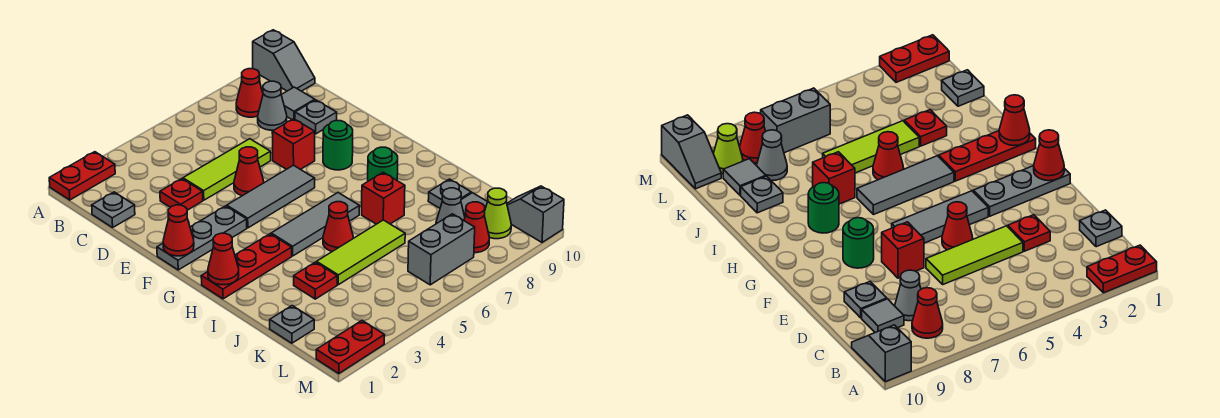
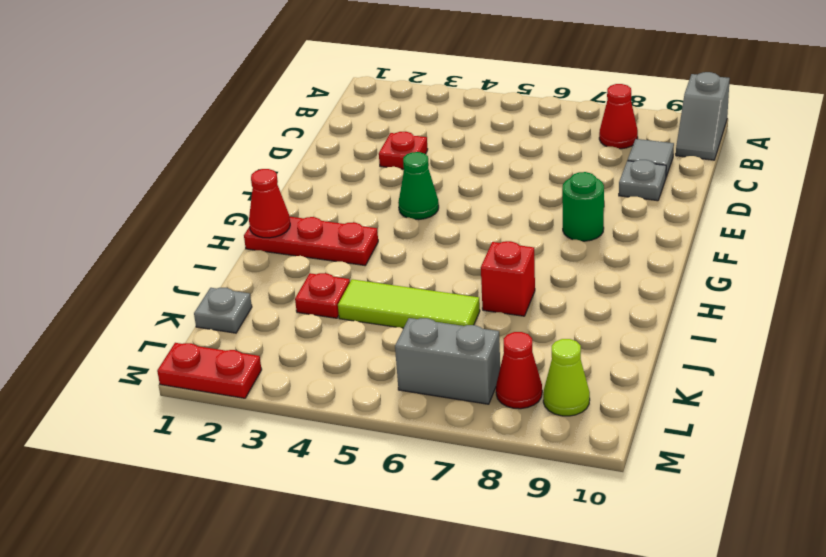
green 1x1 cone [398,152,439,220] -> grey 1x3 tile [227,165,315,228]
none -> red 1x2 plate [49,152,115,200]
none -> grey 1x1 plate [92,192,135,227]
none -> grey 1x1 cone [258,81,287,130]
none -> lime 1x3 tile [183,139,271,200]

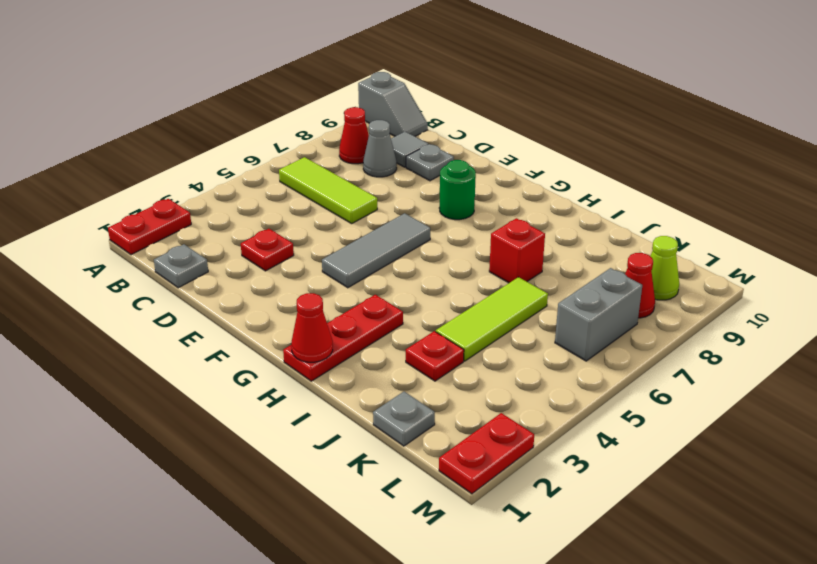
lime 1x3 tile [279,157,377,224] -> lime 1x3 tile turned to [183,139,271,200]
none -> red 1x1 cone [234,147,264,196]
none -> red 1x1 brick [272,119,315,169]
none -> grey 1x3 plate [157,206,247,270]
none -> grey 1x3 tile [271,193,360,256]

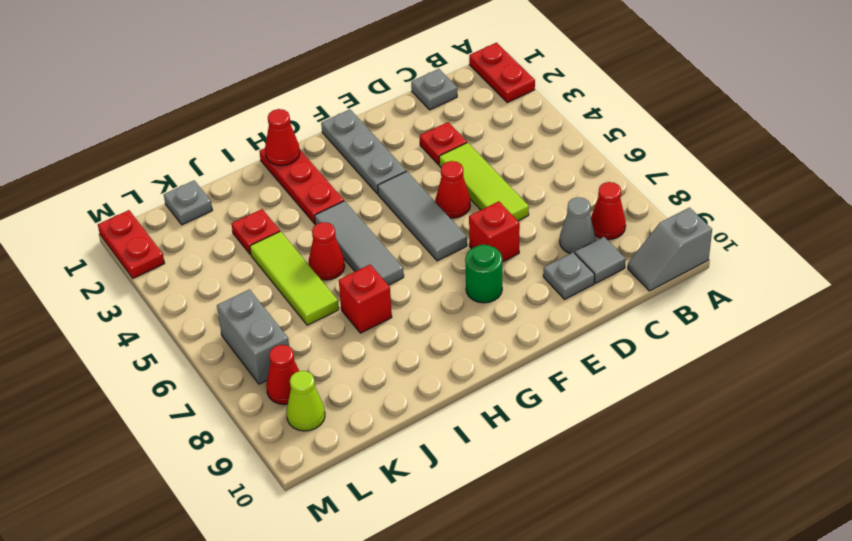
none -> green 1x1 round brick [368,147,398,181]
none -> grey 1x1 plate [428,179,471,208]
none -> grey 1x1 cone [436,188,465,224]
none -> grey 1x1 tile [461,193,487,216]

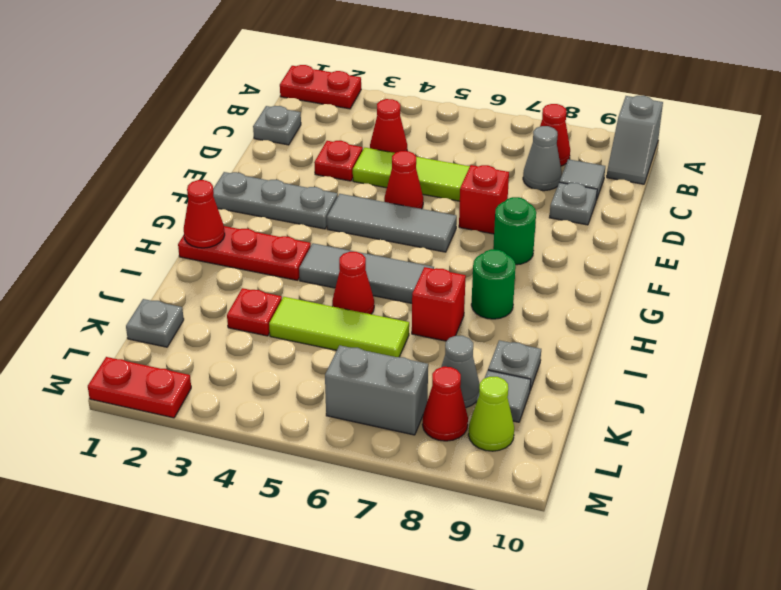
red 1x1 cone [370,99,407,153] -> red 1x1 cone moved to [163,205,194,256]
none -> grey 1x2 slope [507,186,564,242]

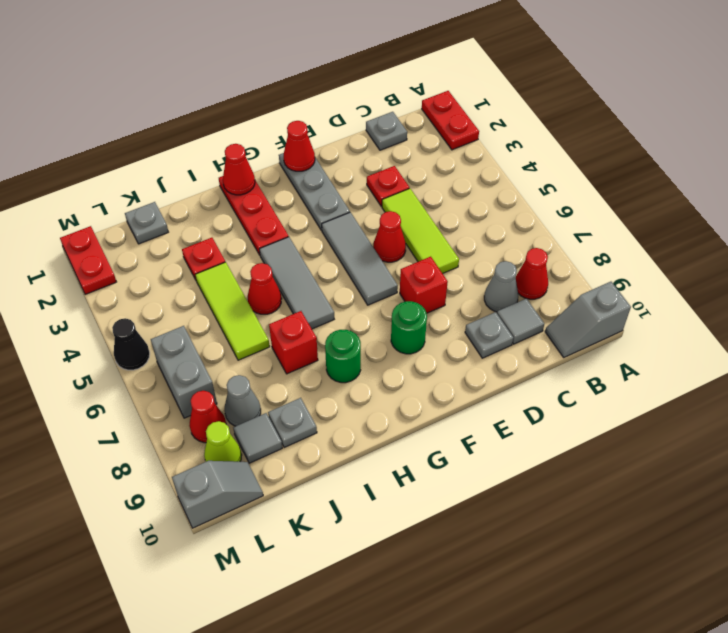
black 1x1 cone [112,318,150,370] -> none

